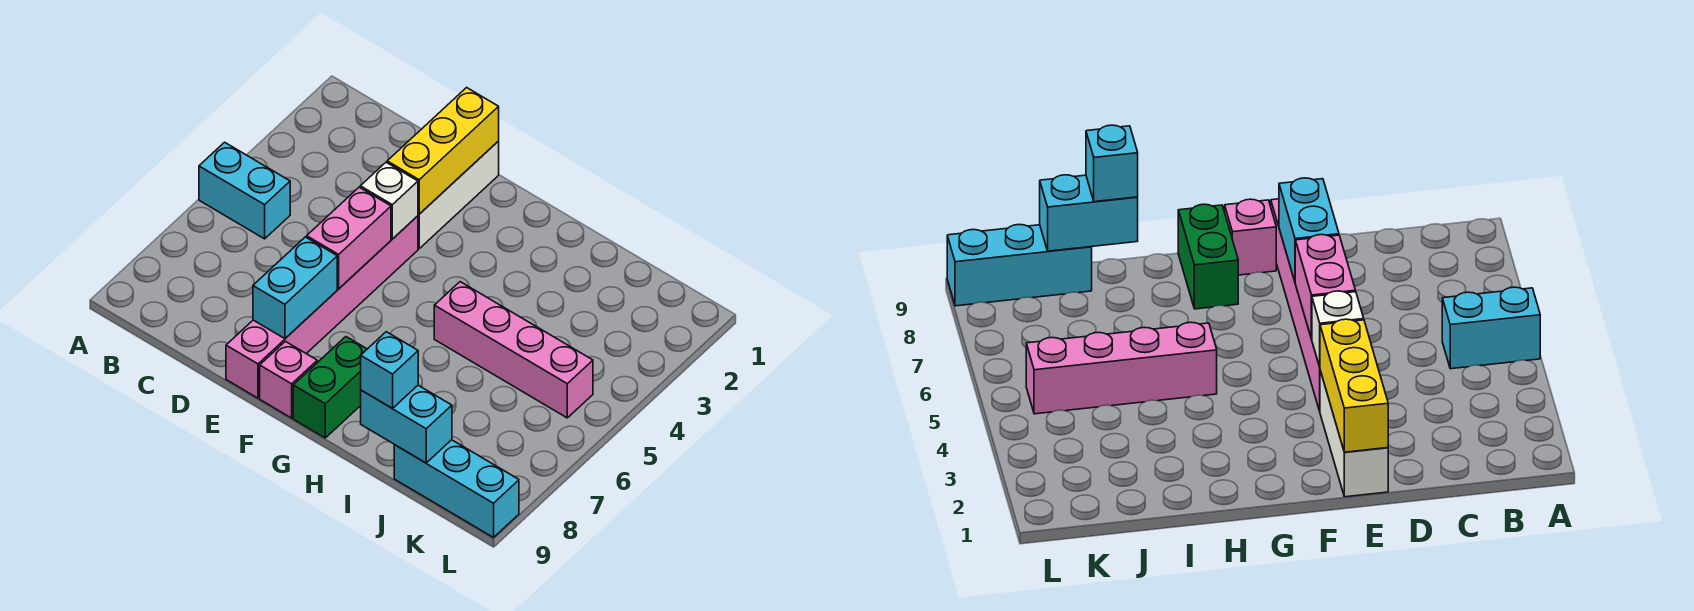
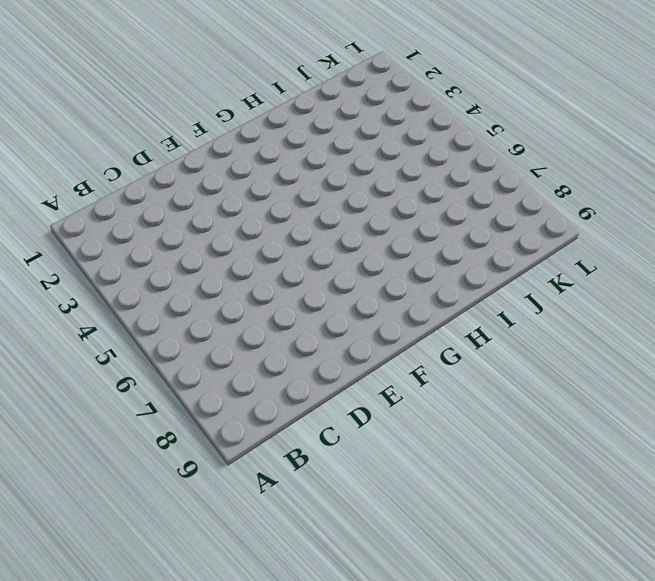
none -> cyan 1x2 brick [199,142,290,239]
none -> white 1x3 brick [418,141,499,249]
none -> pink 1x6 brick [226,216,418,398]

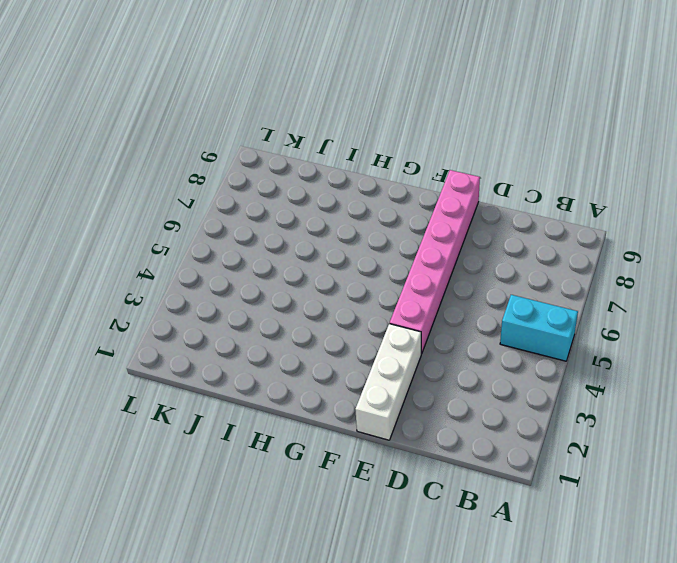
none -> pink 1x1 brick [260,341,317,418]
none -> green 1x2 brick [293,337,367,438]
none -> pink 1x4 brick [434,282,593,418]

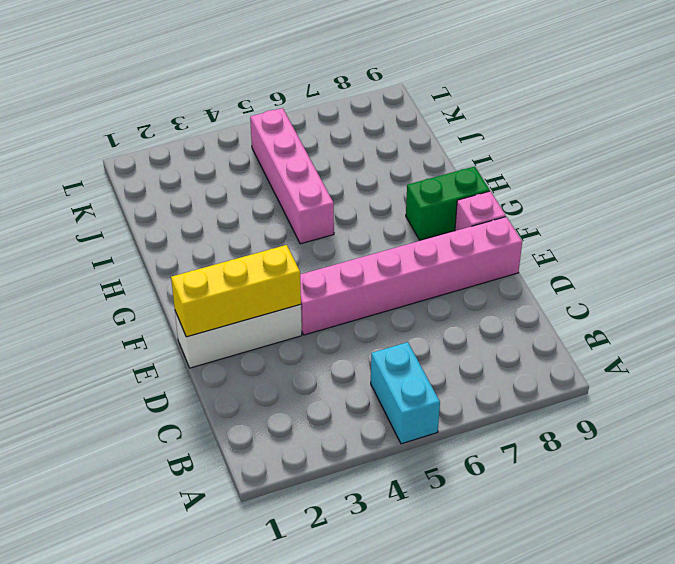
none -> cyan 1x3 brick [394,440,519,537]
none -> white 1x1 brick [360,162,418,239]
none -> pink 1x2 brick [307,187,391,289]

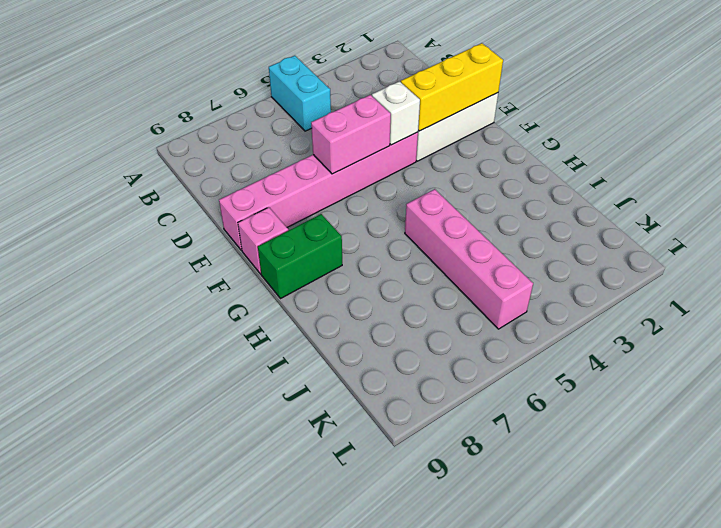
none -> cyan 1x3 brick [394,440,519,537]
none -> cyan 1x2 brick [253,237,337,339]
none -> cyan 1x2 brick [361,385,452,463]

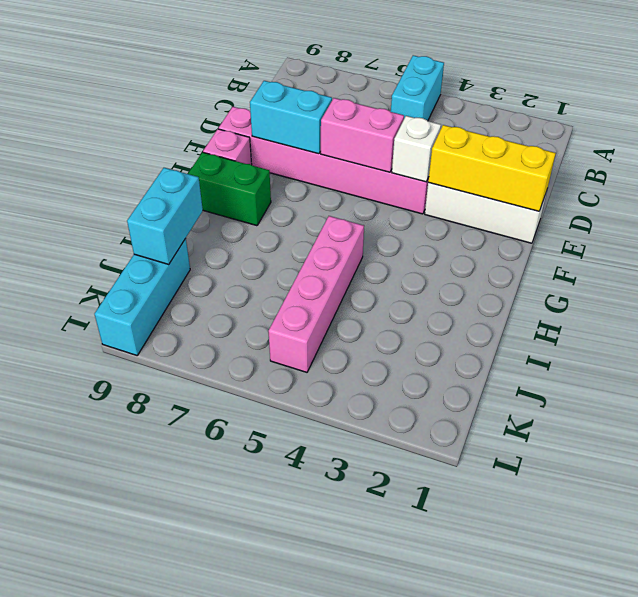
none -> cyan 1x1 brick [361,332,418,408]

